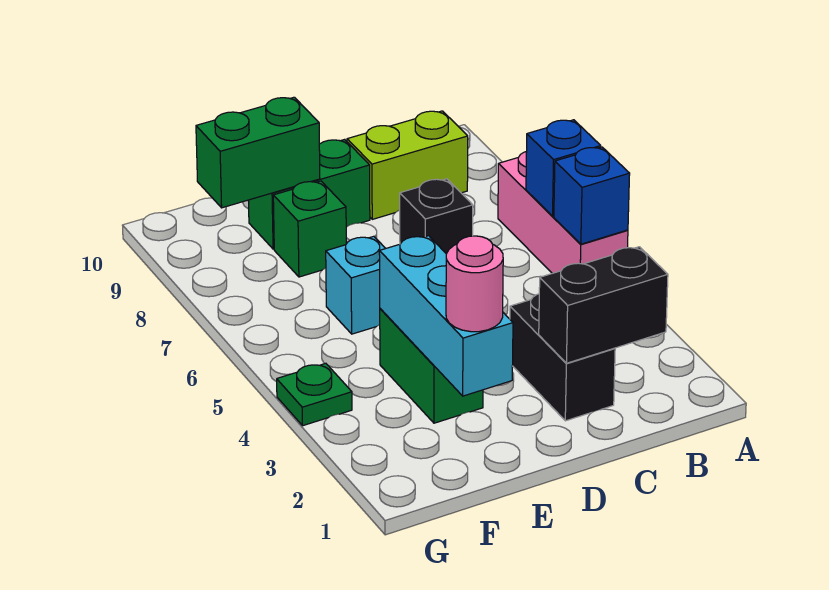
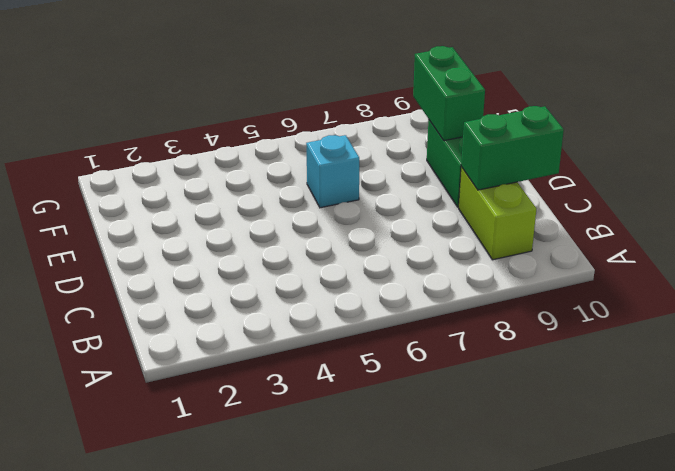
green 1x2 brick [461,106,564,190] -> green 1x2 brick moved to [380,309,483,423]
none -> pink 1x3 brick [498,151,628,273]
none -> black 1x2 brick [510,294,615,421]
none -> black 1x1 brick [400,179,473,254]

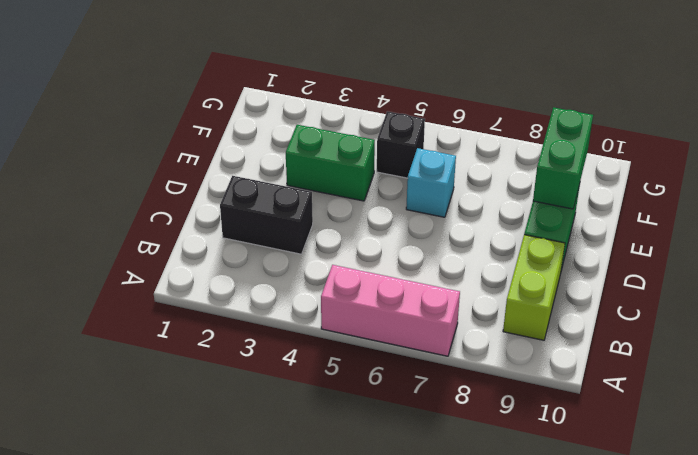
black 1x1 brick [377,111,425,178] -> black 1x1 brick moved to [400,179,473,254]
none -> green 1x1 brick [273,181,346,277]
none -> green 1x1 plate [277,363,352,426]
none -> blue 1x1 brick [554,147,630,244]

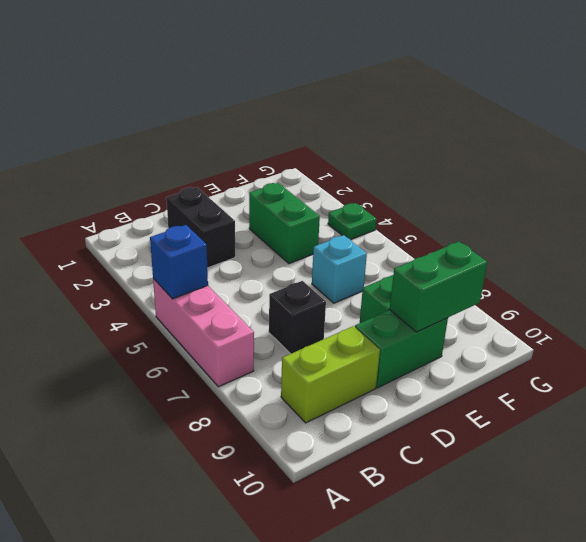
none -> blue 1x1 brick [526,120,601,216]
none -> black 1x2 brick [539,247,668,363]
none -> cyan 1x3 brick [379,236,513,396]

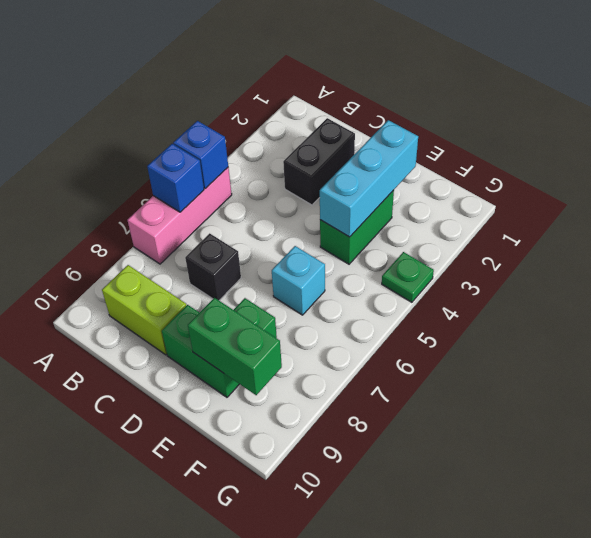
none -> black 1x2 brick [539,247,668,363]
none -> pink 1x1 round brick [446,236,503,332]

